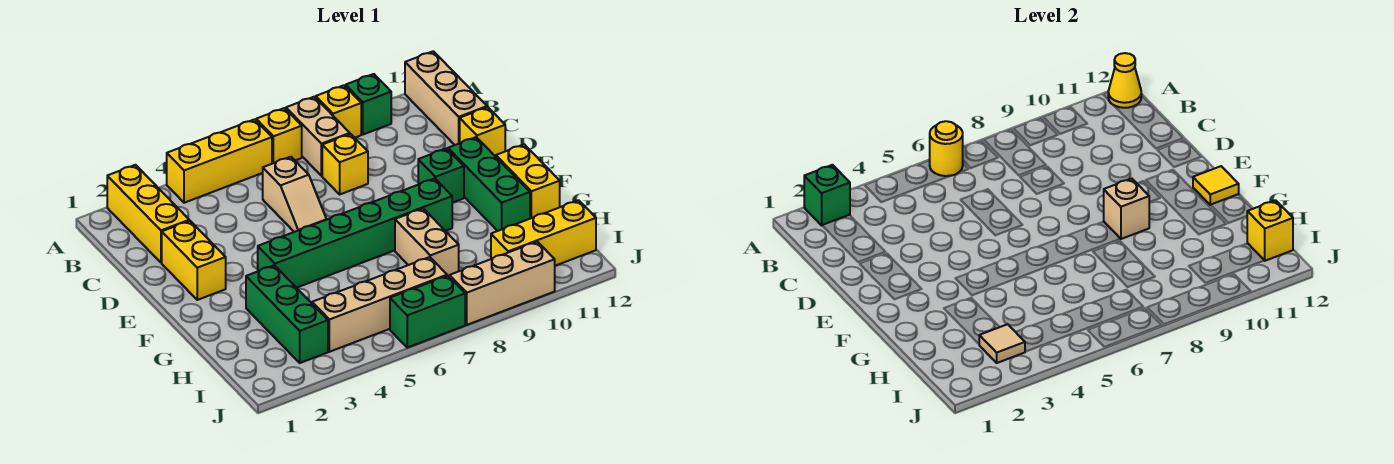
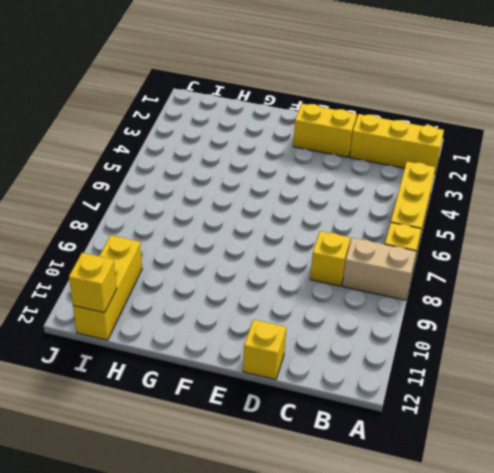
none -> yellow 1x1 brick [316,85,361,138]
none -> green 1x1 brick [346,74,391,134]
none -> tan 1x3 brick [405,51,487,145]

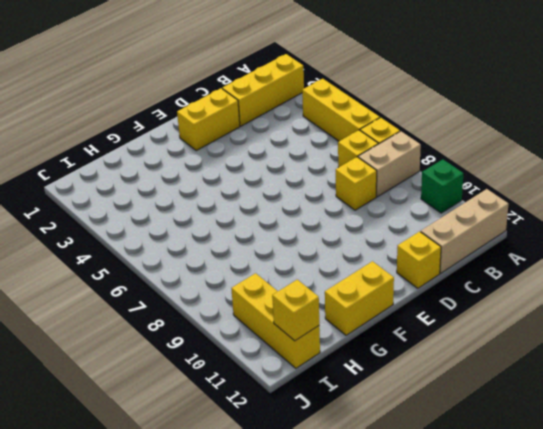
yellow 1x1 brick [338,130,378,167] -> yellow 1x1 brick moved to [316,85,361,138]
none -> tan 1x2 slope [263,157,326,232]
none -> green 1x1 brick [418,148,464,203]
none -> green 1x3 brick [448,137,530,231]

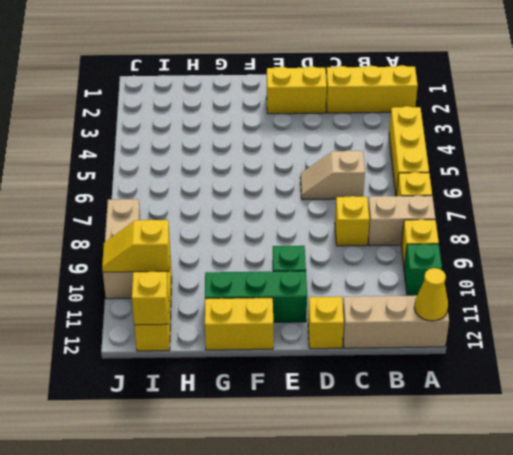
yellow 1x2 slope [102,220,170,272] -> none
none -> green 1x6 brick [258,179,452,288]
none -> green 1x3 brick [246,265,328,363]
none -> tan 1x2 brick [395,209,459,276]

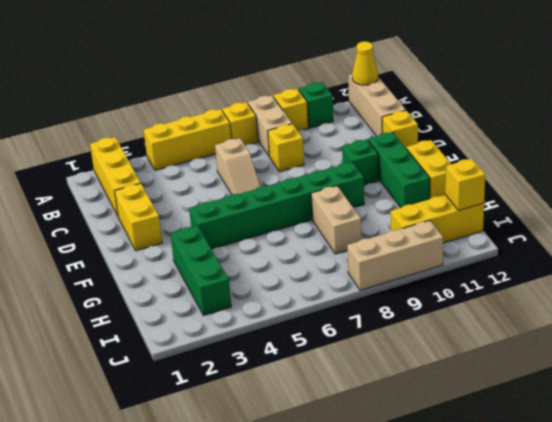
none -> tan 1x4 brick [312,257,447,352]
none -> green 1x2 brick [390,276,465,348]
none -> green 1x1 brick [804,165,850,225]

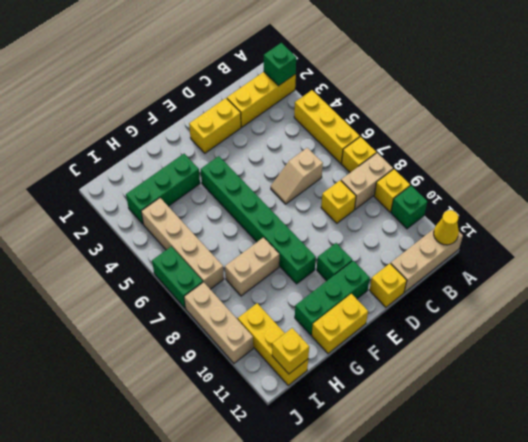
none -> yellow 1x1 round brick [930,121,963,176]
none -> tan 1x1 brick [1104,179,1149,239]
none -> yellow 1x1 tile [1193,166,1239,205]

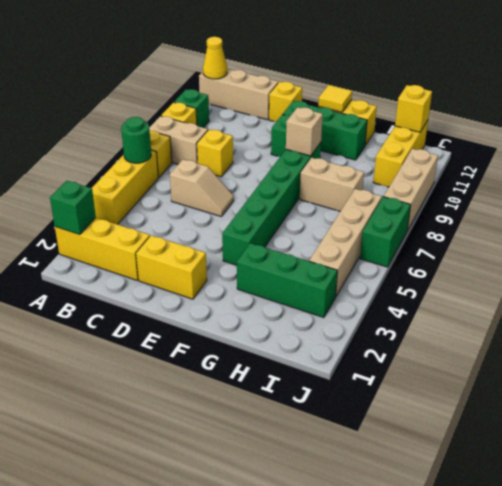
green 1x1 round brick [121,117,151,163] -> yellow 1x1 round brick [930,121,963,176]
none -> tan 1x1 tile [979,324,1025,363]

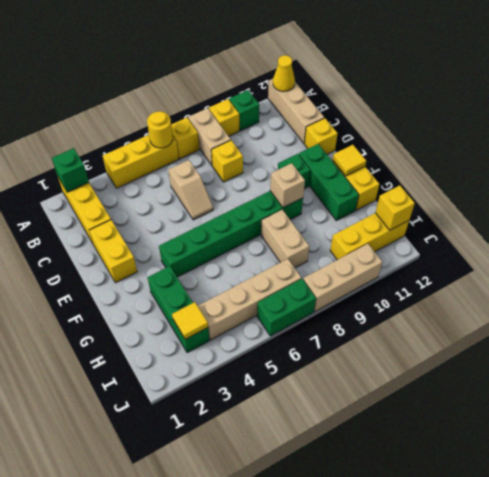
yellow 1x1 tile [172,302,208,339] -> tan 1x1 tile [979,324,1025,363]

